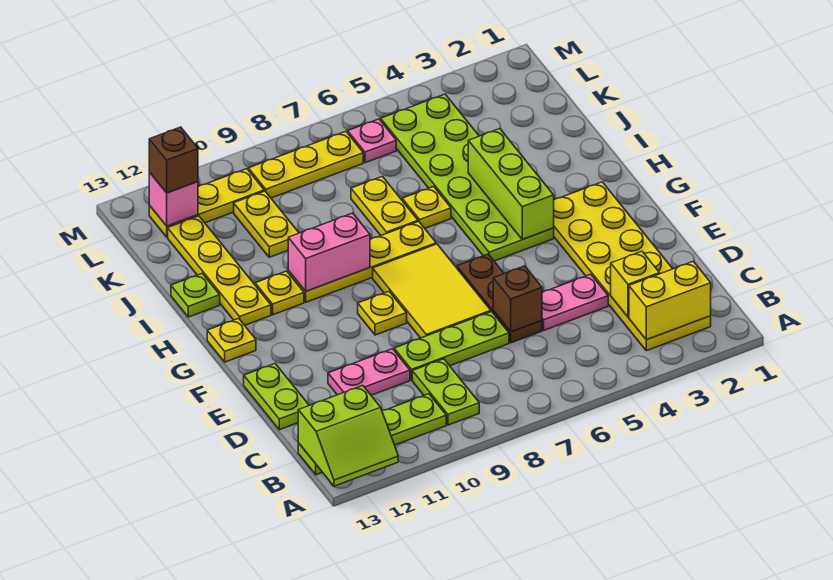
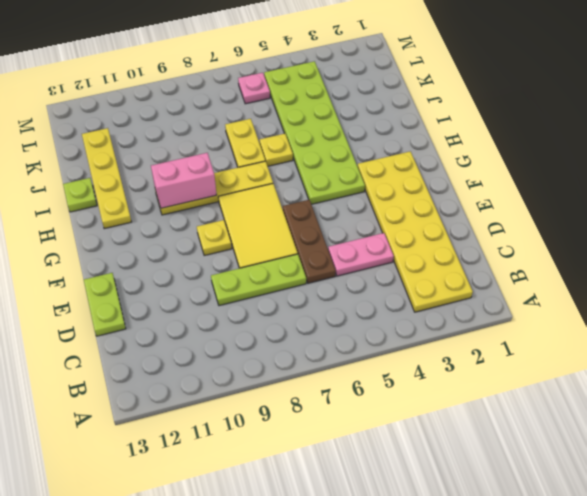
none -> lime 1x2 plate [412,359,479,425]
none -> lime 1x4 plate [298,394,446,475]
none -> pink 1x2 plate [328,349,410,395]
none -> yellow 1x1 plate [207,318,256,362]

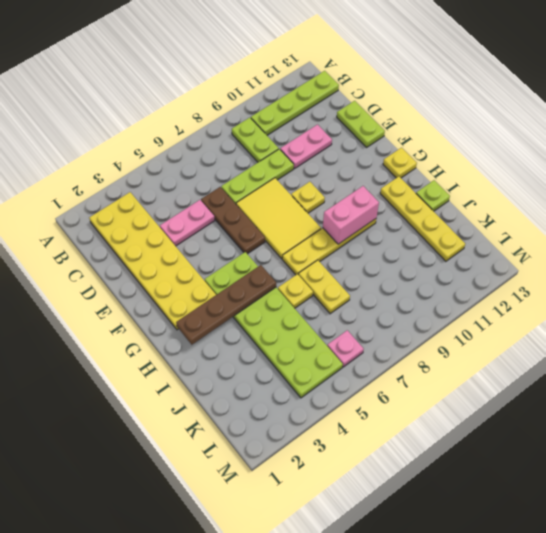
brown 1x4 plate [176,265,276,345] -> lime 1x3 brick [468,129,554,239]
none -> yellow 1x1 plate [255,271,304,315]
none -> yellow 1x2 plate [234,191,299,257]
none -> yellow 1x3 plate [249,132,363,198]
none -> yellow 1x3 plate [149,169,264,237]

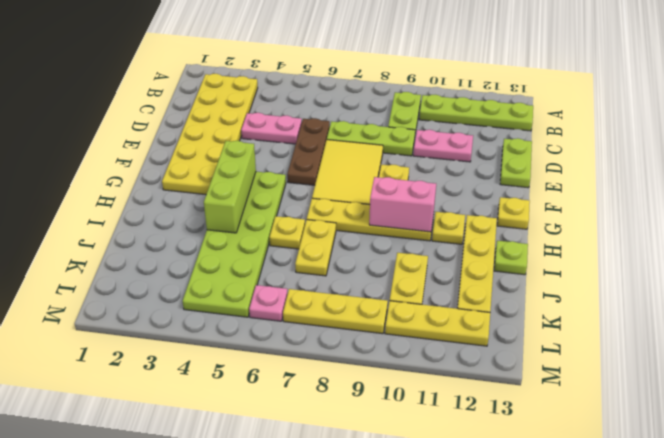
none -> lime 2x2 slope [298,386,398,486]
none -> yellow 1x2 brick [629,261,711,340]
none -> yellow 1x1 brick [611,251,660,317]
none -> brown 1x1 brick [493,266,542,332]

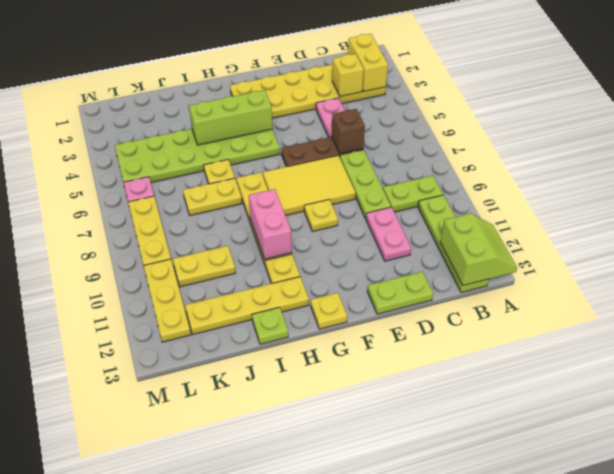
none -> pink 1x1 brick [149,172,198,226]
none -> brown 1x1 brick [149,127,198,193]

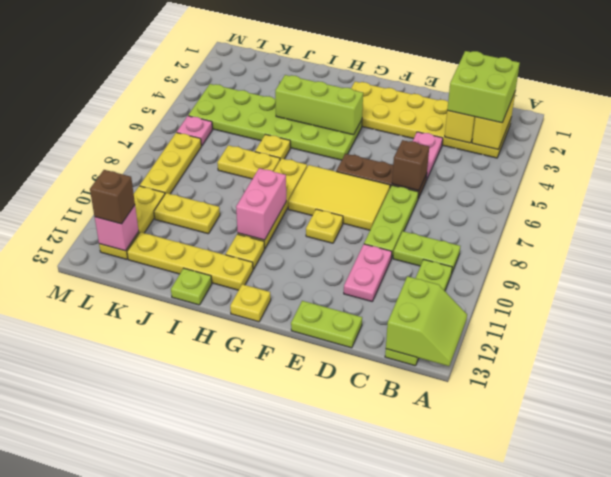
lime 2x2 brick [447,51,520,123] -> none

